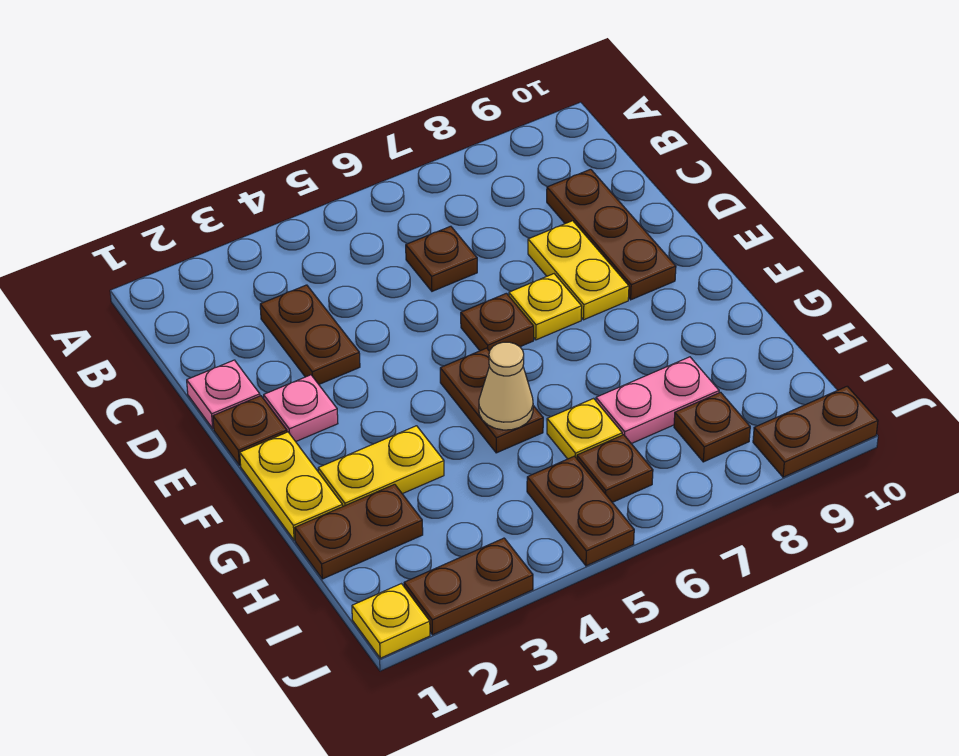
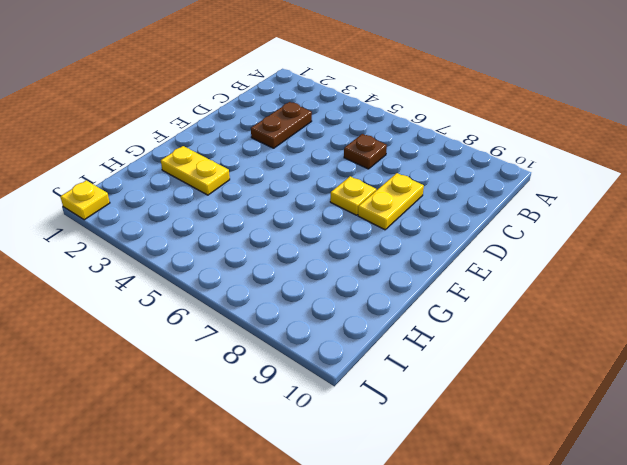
none -> brown 1x3 plate [547,169,676,300]
none -> pink 1x1 plate [187,360,260,429]
none -> brown 1x1 plate [213,396,287,465]

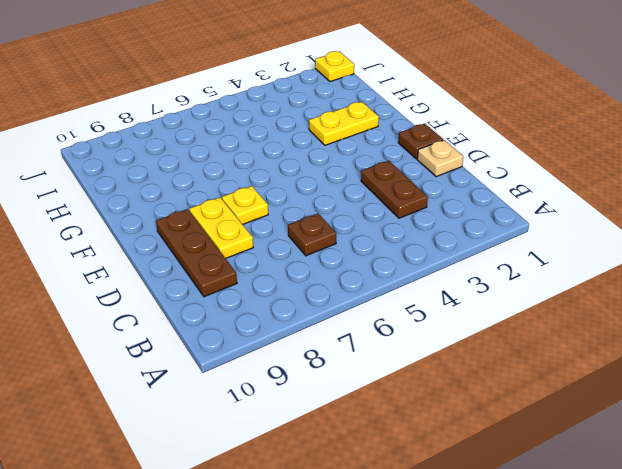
tan 1x1 plate [417,140,463,177] -> pink 1x1 plate [187,360,260,429]
none -> pink 1x1 plate [264,375,338,442]
none -> brown 1x1 plate [461,293,534,351]
none -> yellow 1x2 plate [240,432,343,540]

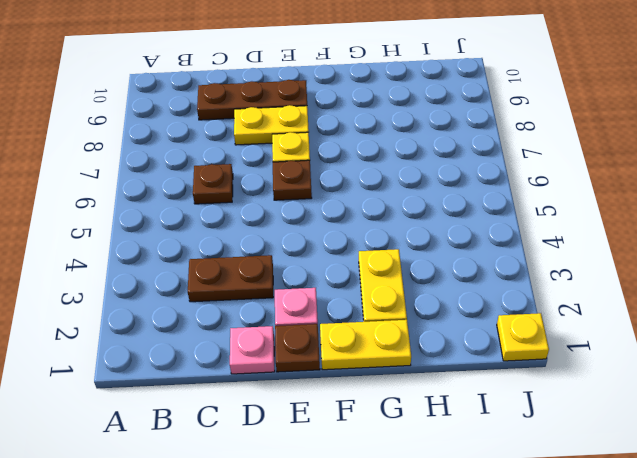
none -> brown 1x2 plate [440,348,543,453]
none -> brown 1x2 plate [295,484,423,579]
none -> yellow 1x1 plate [547,398,622,459]

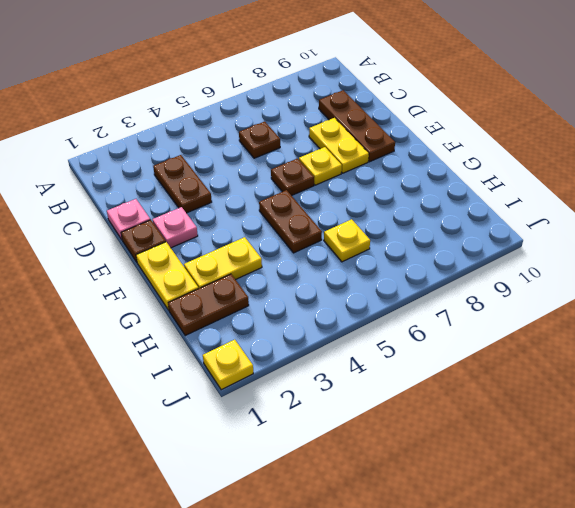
none -> pink 1x2 plate [596,357,719,444]
none -> brown 1x2 plate [527,456,634,566]
none -> brown 1x1 plate [577,435,653,502]

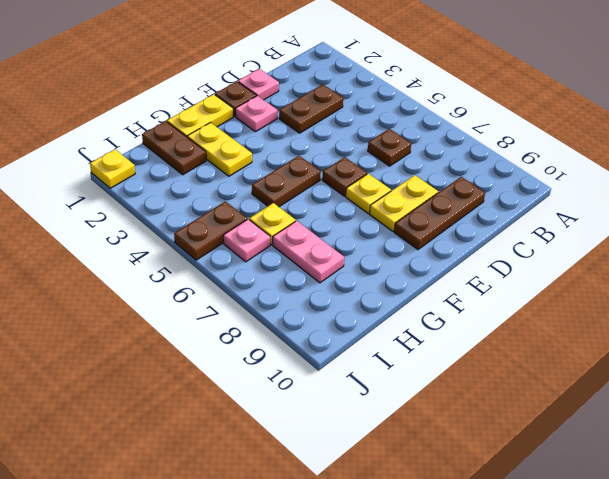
pink 1x1 plate [223,219,270,262] -> brown 1x1 plate [577,435,653,502]
none -> brown 1x1 plate [674,392,750,462]
none -> brown 1x2 plate [404,538,533,635]
none -> brown 1x2 plate [753,386,878,477]

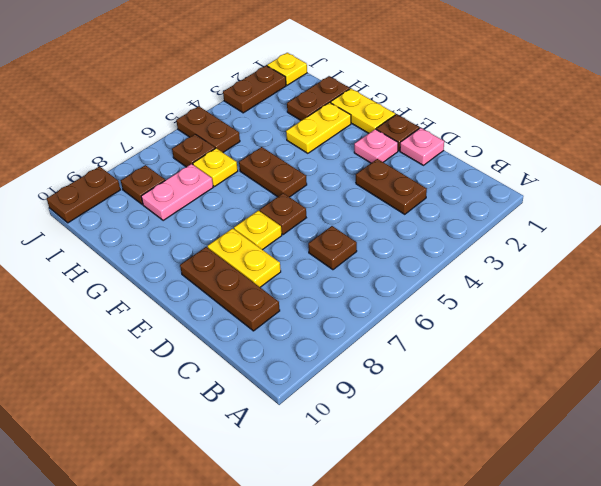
none -> tan 1x1 cone [479,342,533,430]

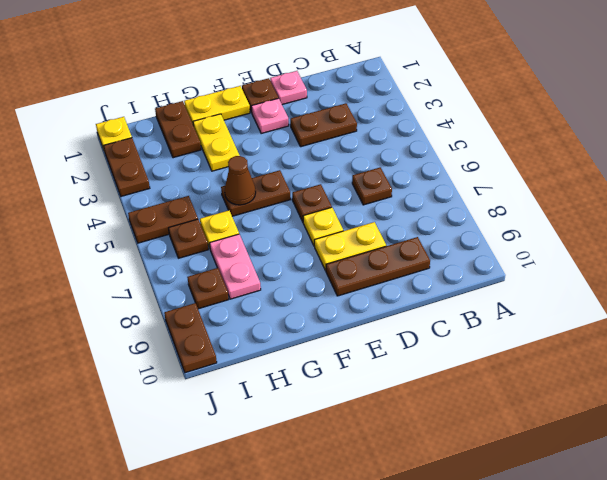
brown 1x1 cone [225,156,256,205] -> tan 1x1 cone [479,342,533,430]

